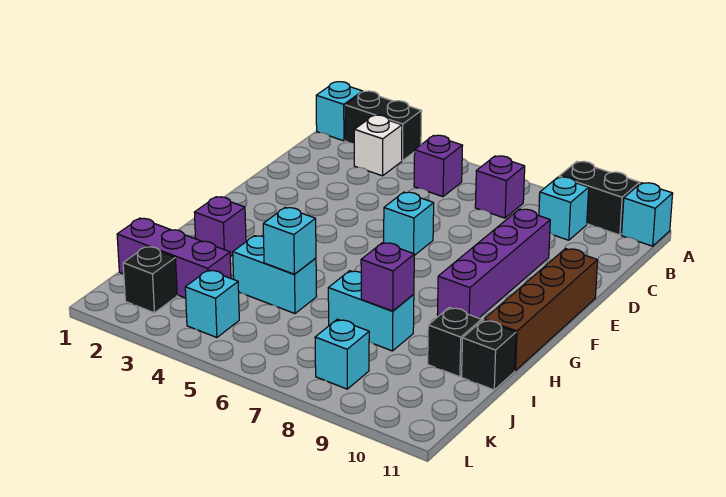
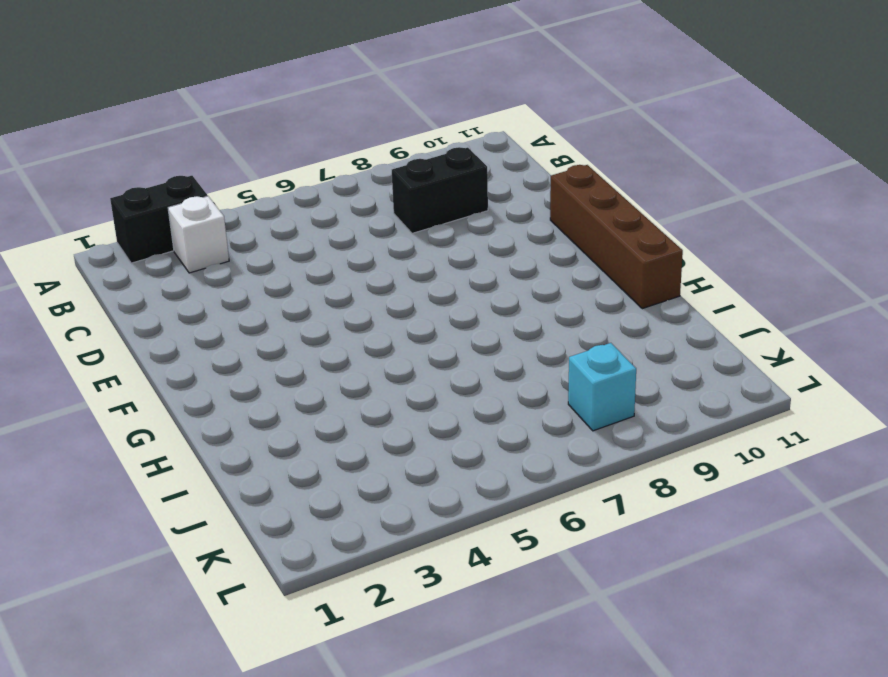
black 1x2 brick [392,147,488,233] -> black 1x2 brick moved to [559,161,640,235]
none -> cyan 1x1 brick [316,82,363,141]
none -> cyan 1x1 brick [622,183,673,246]
none -> purple 1x1 brick [414,135,463,197]

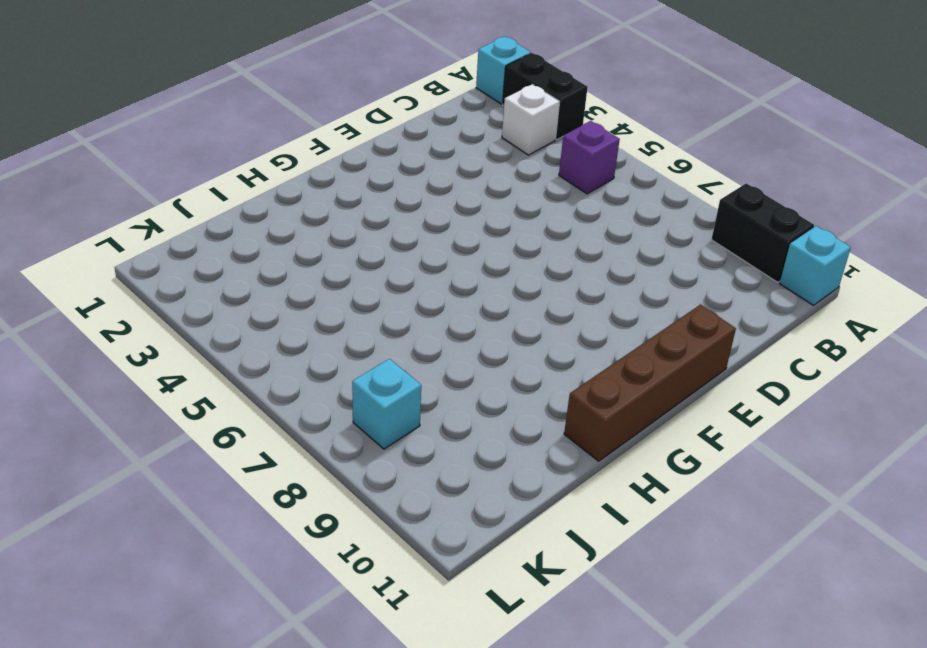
none -> purple 1x1 brick [475,156,525,218]
none -> cyan 1x1 brick [539,177,589,240]
none -> purple 1x4 brick [437,209,550,318]

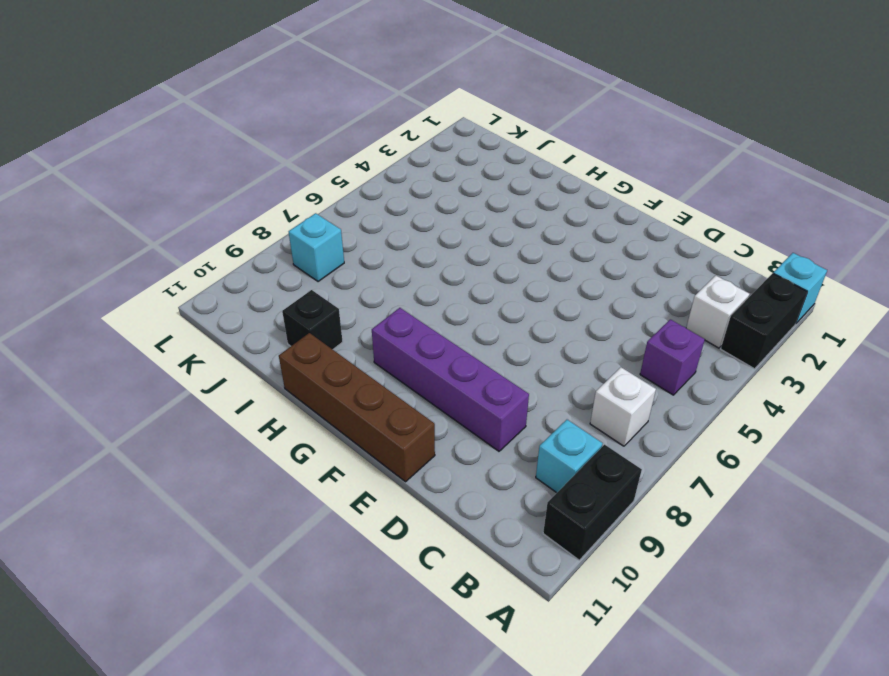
white 1x1 brick [590,367,656,446] -> purple 1x1 brick [475,156,525,218]
none -> cyan 1x1 brick [622,183,673,246]
none -> cyan 1x1 brick [384,192,434,255]
none -> purple 1x1 brick [194,197,246,257]

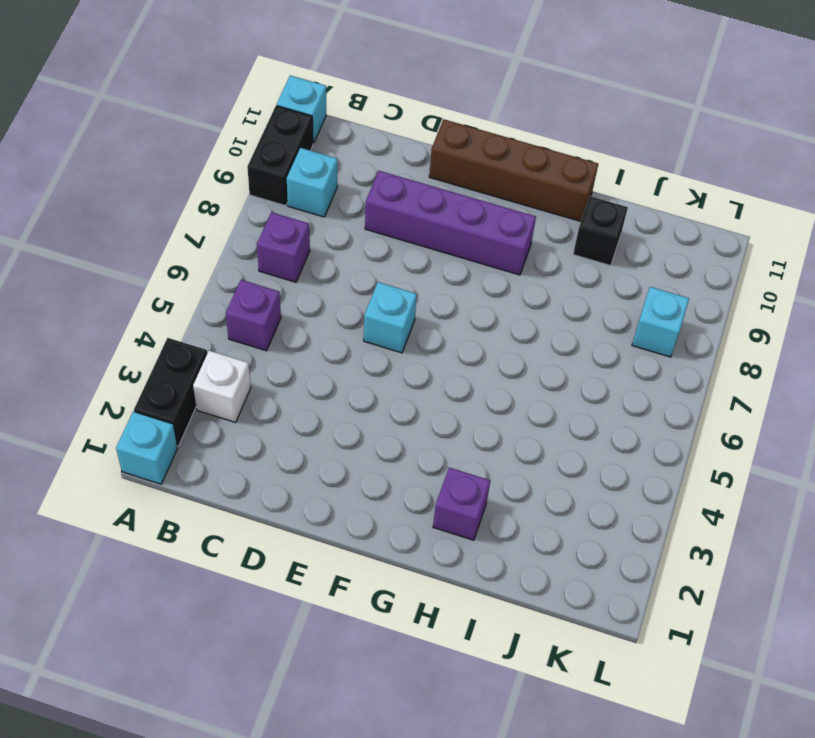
none -> cyan 1x2 brick [233,236,317,314]
none -> cyan 1x2 brick [328,271,414,351]
none -> black 1x1 brick [462,320,516,390]

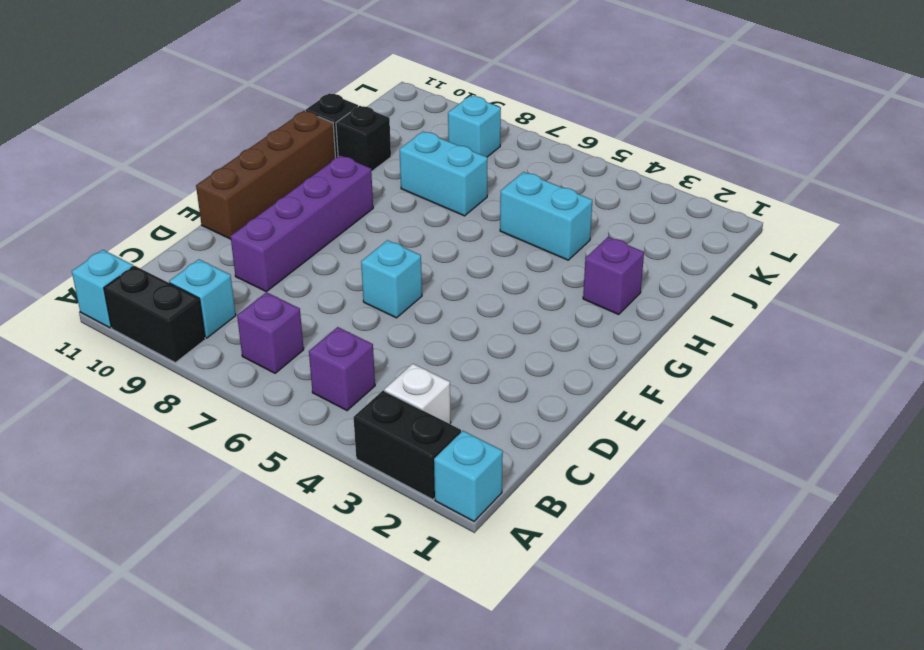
none -> purple 1x3 brick [117,218,231,298]
none -> black 1x1 brick [123,246,177,313]
none -> cyan 1x1 brick [185,270,239,338]

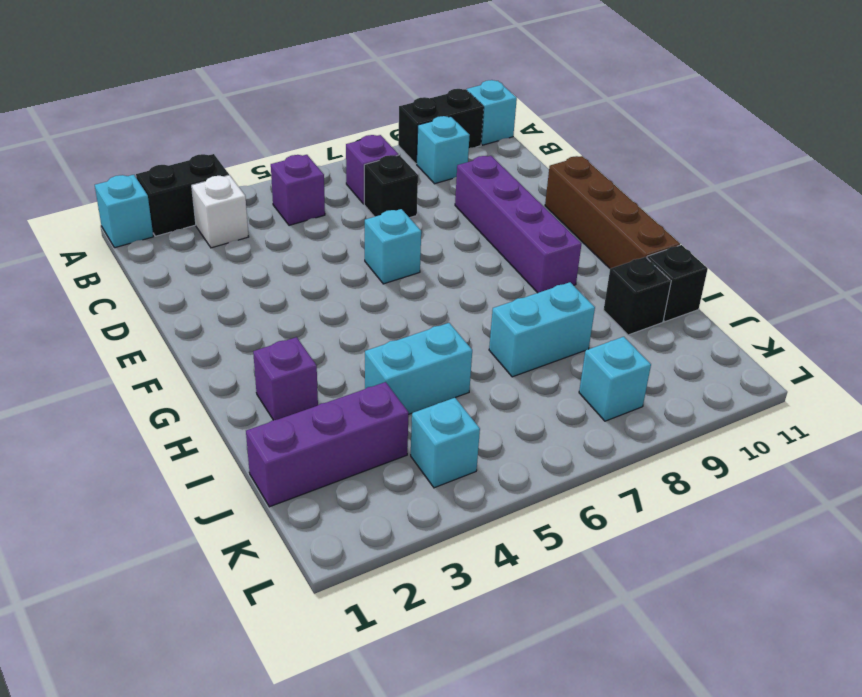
black 1x1 brick [364,155,418,218] -> black 1x1 brick moved to [123,246,177,313]
none -> cyan 1x1 brick [263,207,316,274]
none -> purple 1x1 brick [361,243,414,311]

